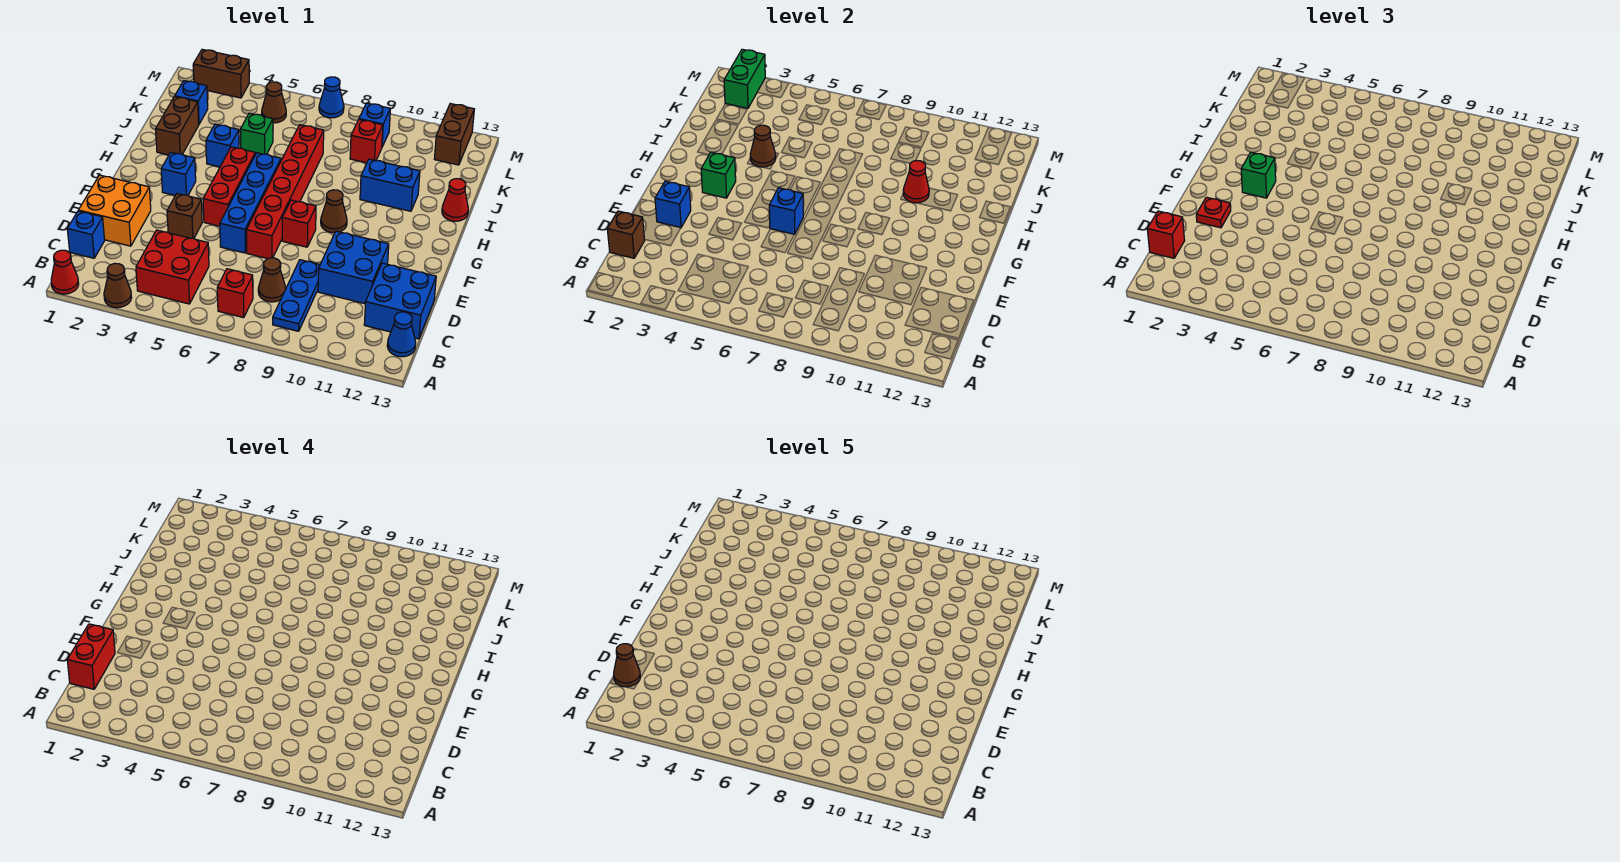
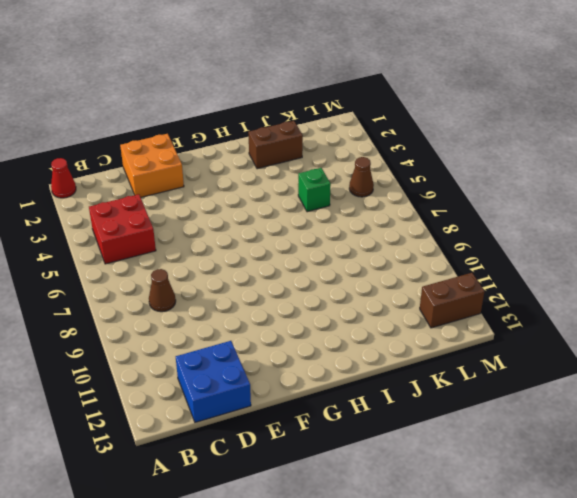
none -> brown 1x1 cone [104,263,132,308]
none -> red 1x1 brick [217,269,253,318]
none -> blue 1x3 plate [273,260,320,331]
none -> blue 1x1 cone [387,312,416,357]

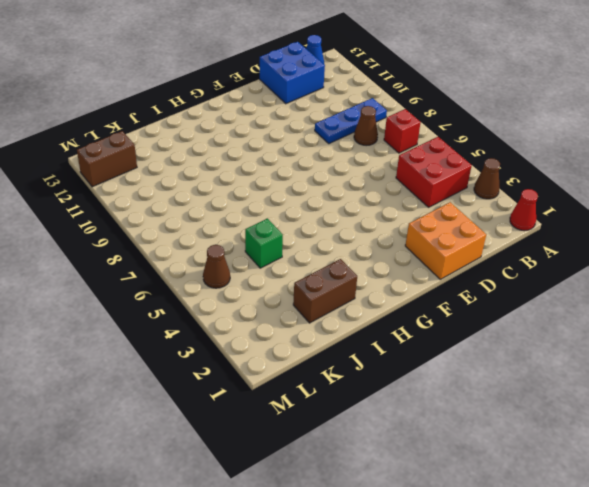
none -> blue 1x1 brick [67,211,105,258]
none -> blue 2x2 brick [318,231,389,304]
none -> brown 1x1 brick [167,194,202,238]
none -> blue 1x4 brick [220,153,281,253]

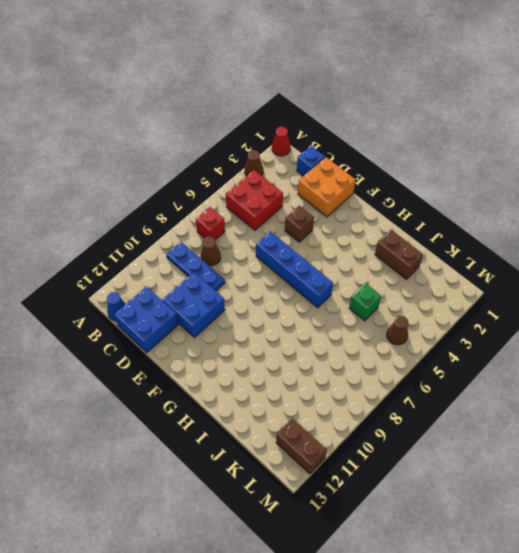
none -> red 1x6 brick [246,125,324,259]
none -> red 1x3 brick [203,147,255,226]
none -> red 1x1 brick [282,200,316,247]
none -> blue 1x1 brick [161,152,196,195]

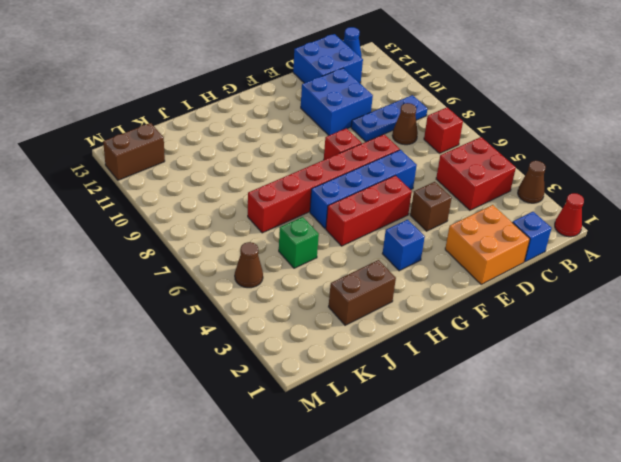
none -> brown 1x1 cone [321,190,347,233]
none -> blue 1x1 brick [206,124,239,167]
none -> blue 1x2 brick [360,159,420,211]
none -> red 1x1 cone [442,179,468,221]

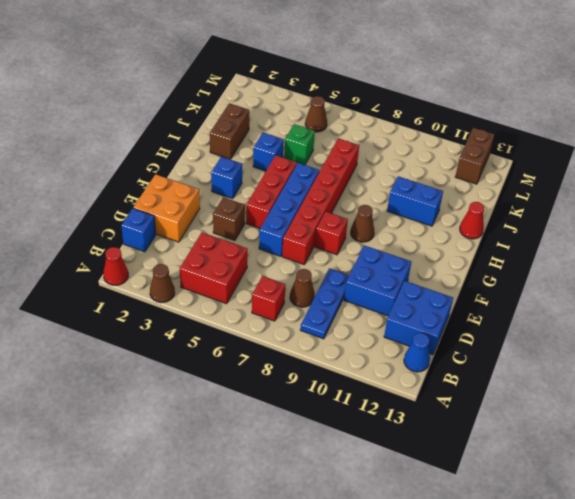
none -> blue 1x1 brick [175,81,208,124]
none -> red 1x1 brick [350,120,383,163]
none -> blue 1x1 brick [359,103,390,147]
none -> brown 1x2 brick [193,49,249,98]

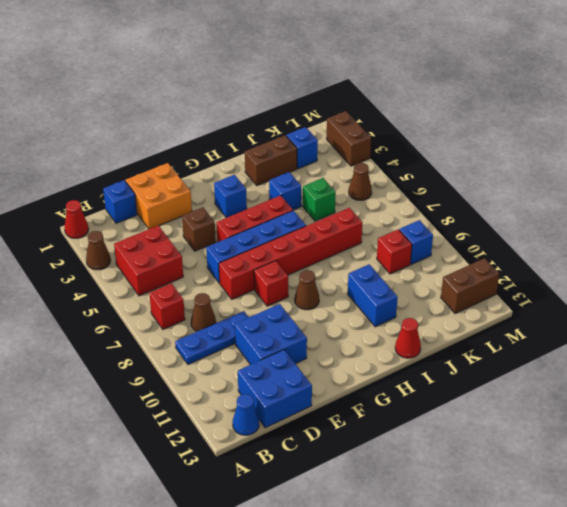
none -> blue 1x1 cone [319,77,344,118]
none -> brown 1x1 brick [607,211,645,258]
none -> blue 1x1 brick [655,181,691,228]
none -> blue 1x1 brick [769,188,803,234]

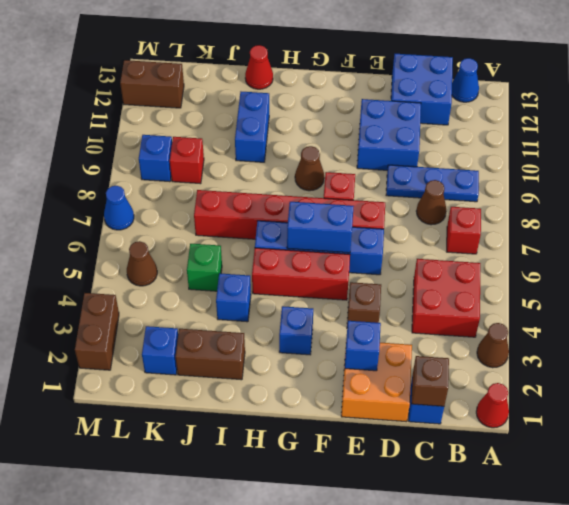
blue 1x2 brick [287,202,354,253] -> blue 1x1 brick [769,188,803,234]
none -> green 1x1 brick [701,152,736,198]
none -> brown 1x1 cone [750,125,776,167]
none -> red 1x1 cone [903,161,929,203]
none -> green 1x2 brick [724,49,765,108]

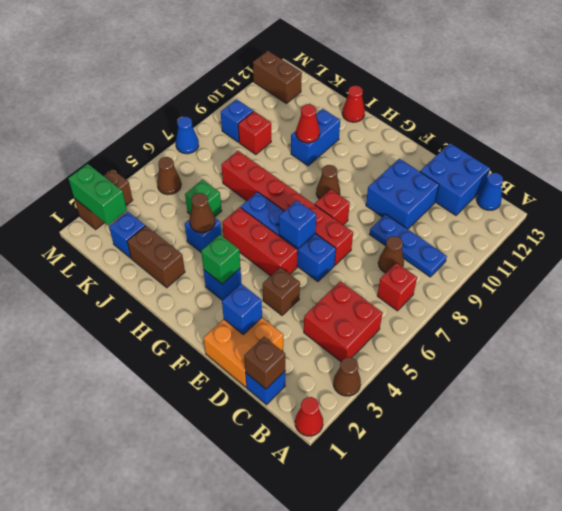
none -> red 1x1 brick [1147,211,1185,258]
none -> red 1x1 plate [1196,197,1231,228]
none -> green 1x1 brick [1241,152,1276,198]
none -> red 1x2 brick [67,624,115,689]

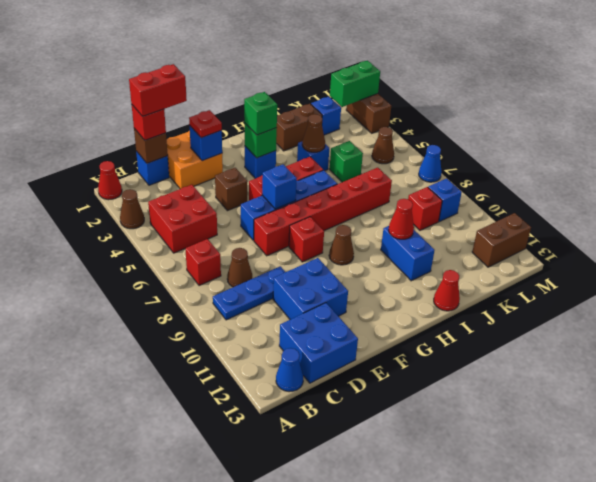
none -> brown 1x1 cone [614,644,640,687]

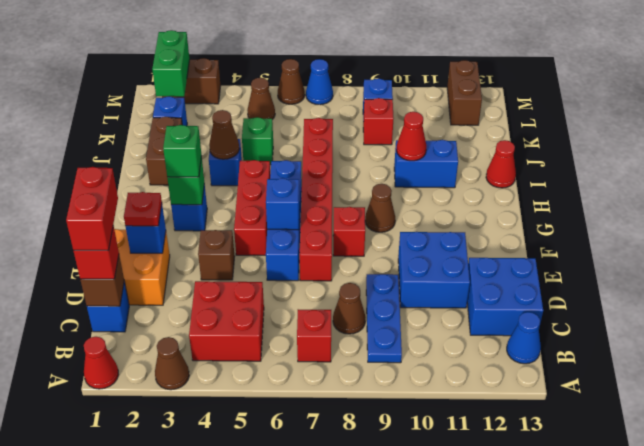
brown 1x1 cone [278,59,305,104] -> brown 1x1 cone moved to [614,644,640,687]

